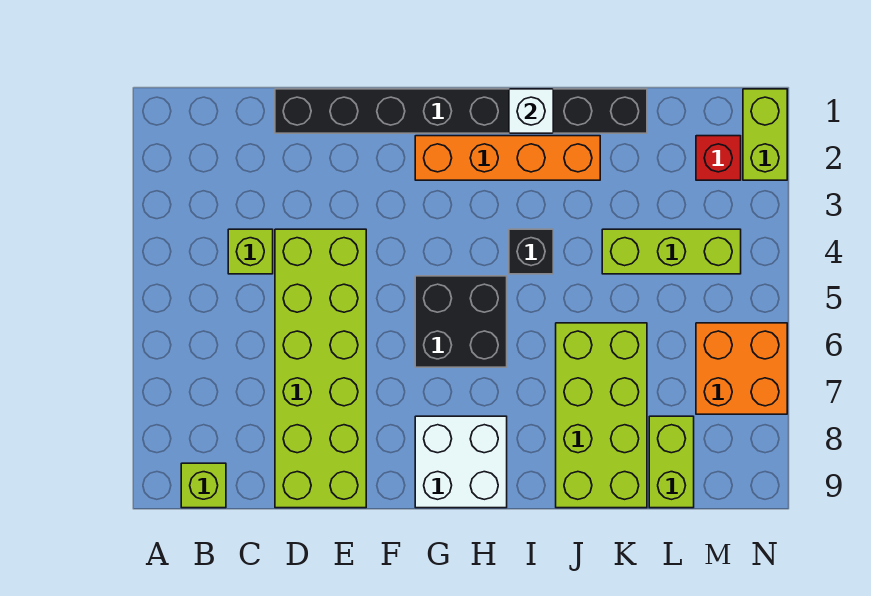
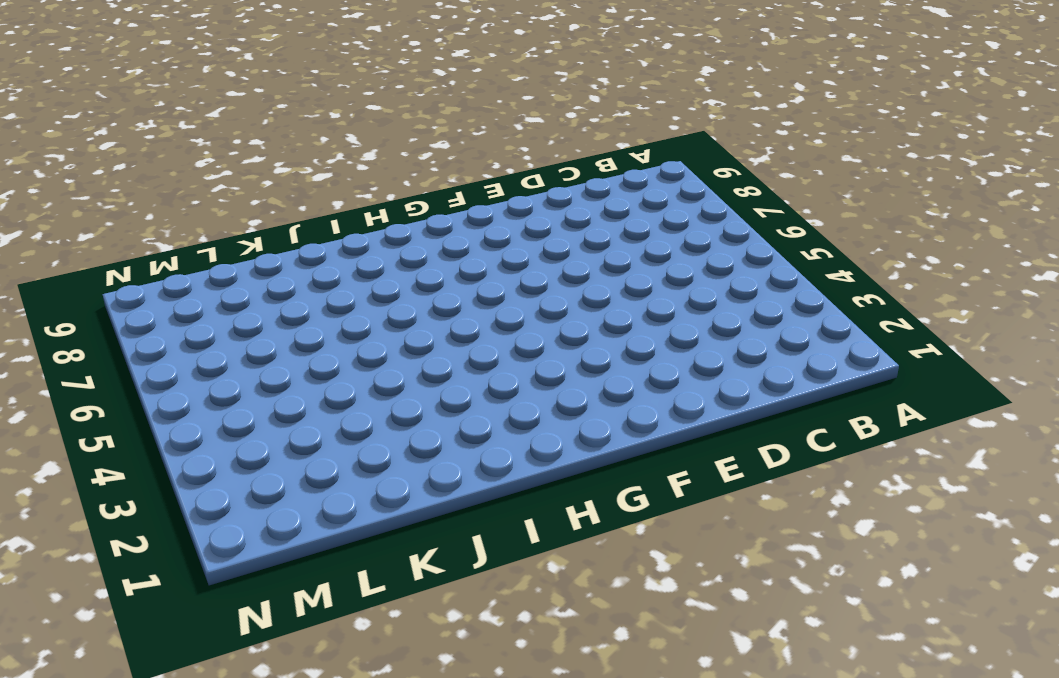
none -> lime 1x1 brick [181,463,226,508]
none -> lime 1x1 brick [228,229,273,274]
none -> black 1x8 brick [275,89,647,133]

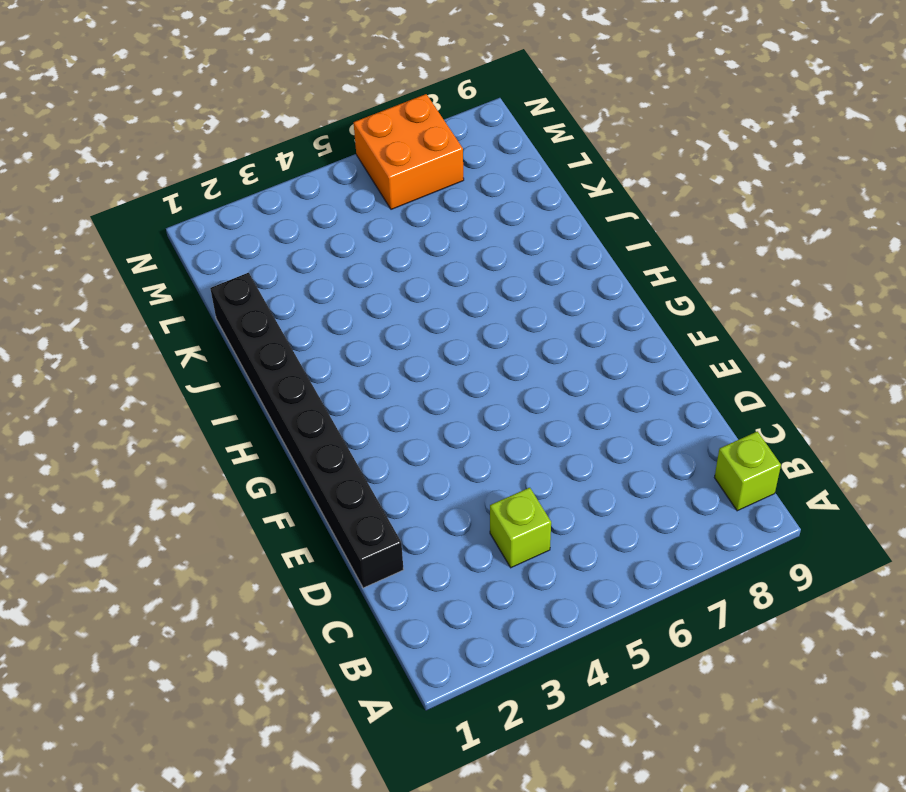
none -> lime 2x6 brick [275,229,366,508]
none -> orange 1x4 brick [415,136,600,180]
none -> black 2x2 brick [415,276,507,367]

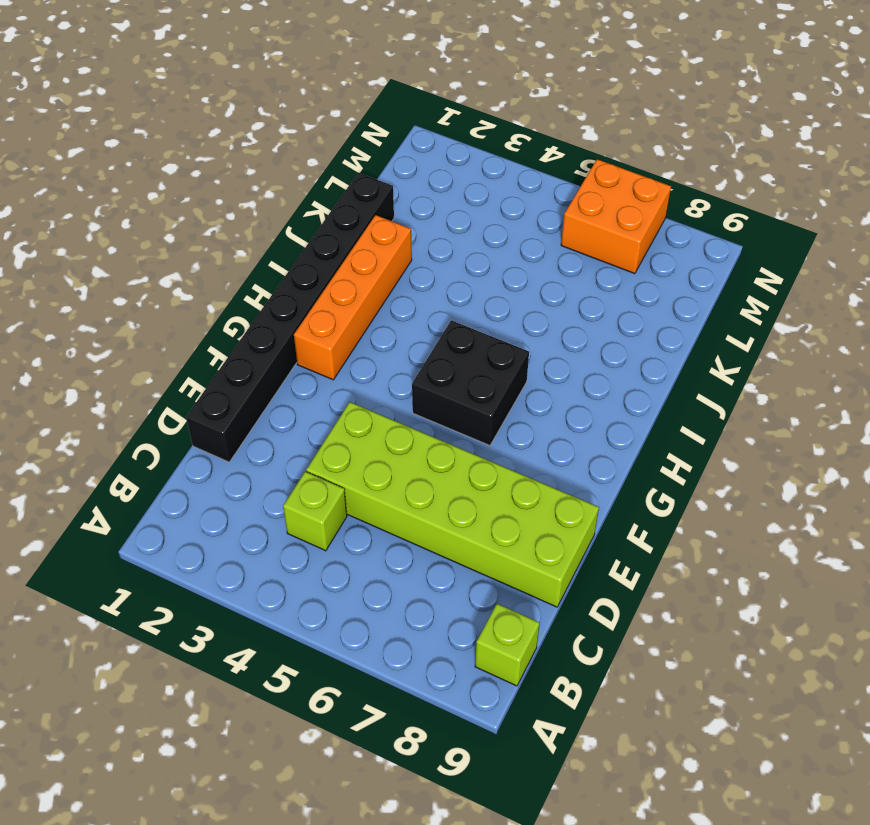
none -> white 2x2 brick [415,416,507,508]
none -> black 1x1 brick [509,229,553,274]
none -> lime 2x4 brick [556,323,647,508]

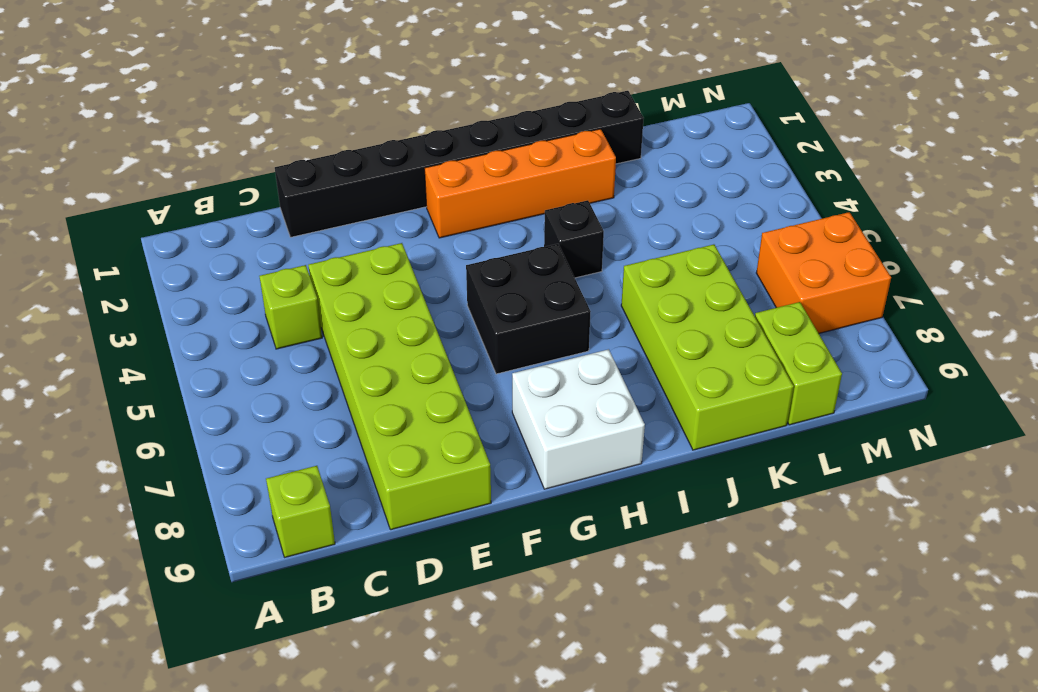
none -> lime 1x3 brick [602,229,741,274]
none -> red 1x1 brick [696,136,741,180]
none -> lime 1x2 brick [743,89,787,180]

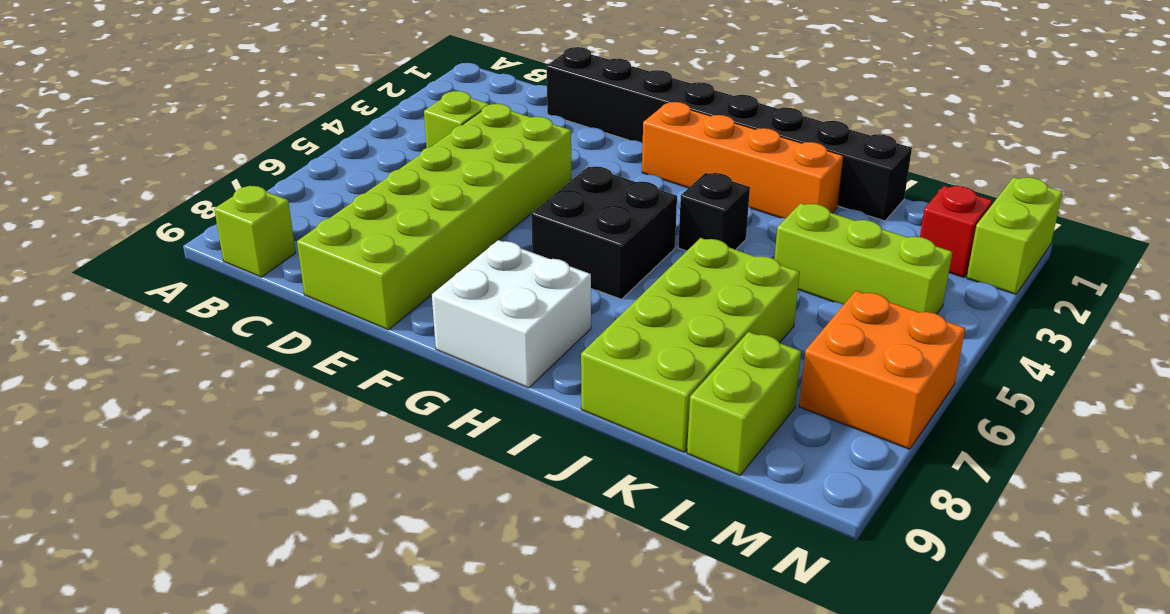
none -> white 1x1 brick [509,89,553,133]

